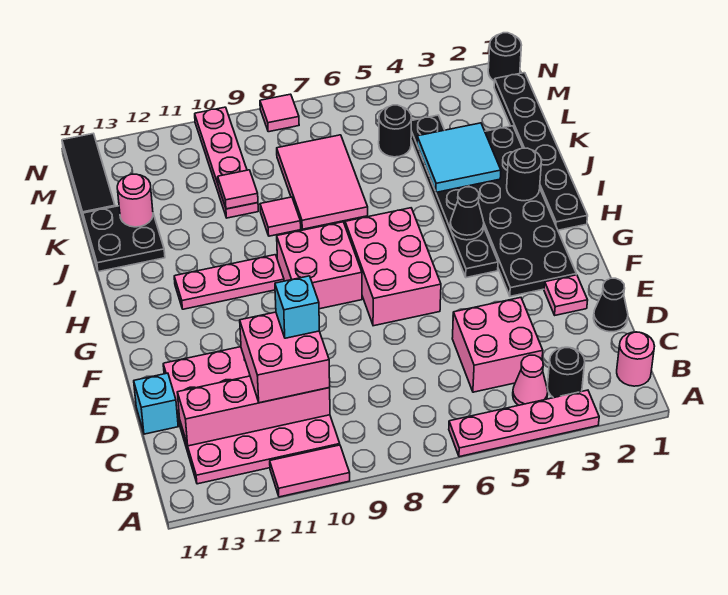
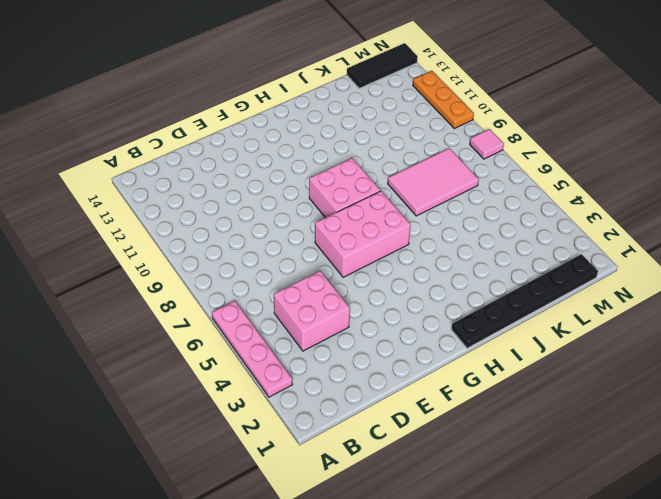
orange 1x3 plate [413,71,474,128] -> pink 1x4 plate [195,107,258,218]
none -> pink 1x2 tile [270,445,350,497]
none -> pink 1x1 round brick [617,332,654,386]
none -> black 1x1 round brick [547,347,585,398]
none -> pink 1x1 cone [513,355,548,405]

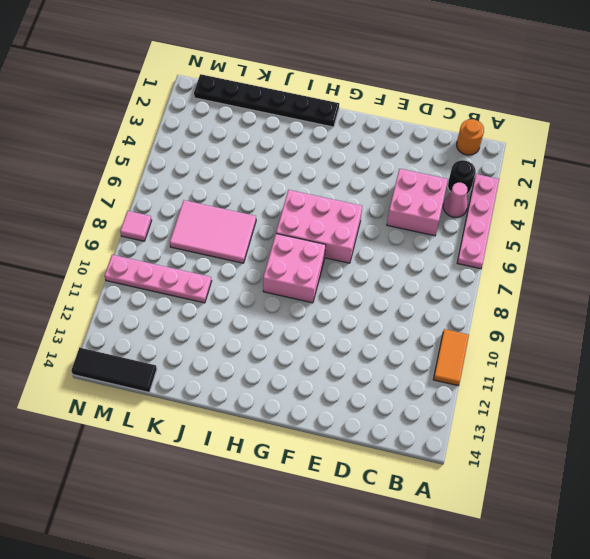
orange 1x2 tile [433,329,469,386] -> pink 1x2 tile [270,445,350,497]
orange 1x1 round brick [457,119,484,155] -> pink 1x1 round brick [617,332,654,386]
none -> pink 4x4 plate [163,347,340,484]
none -> black 1x1 cone [594,278,628,332]
none -> cyan 1x1 brick [134,373,178,434]
none -> pink 1x1 plate [544,275,588,315]

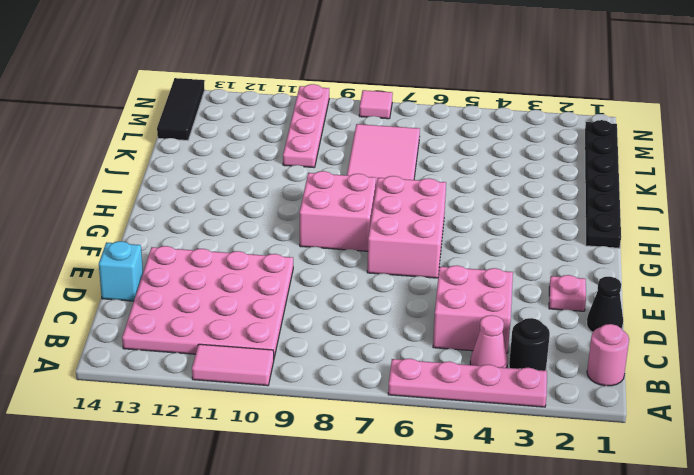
none -> black 2x6 plate [467,126,576,296]
none -> black 1x6 plate [411,115,498,278]
none -> pink 1x3 plate [174,255,284,309]
none -> pink 1x1 tile [260,197,301,236]

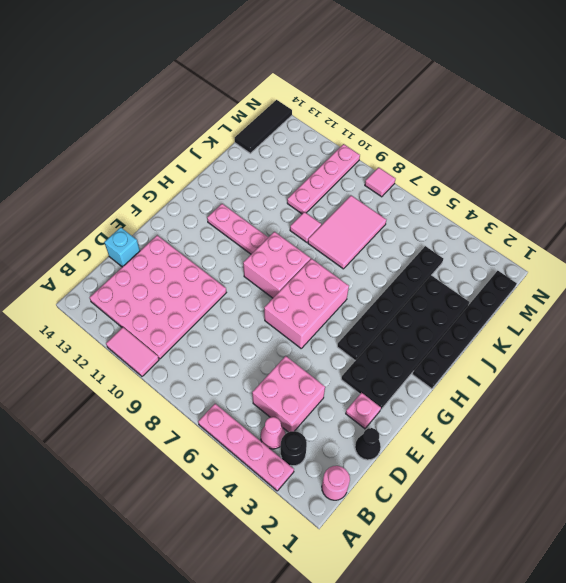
none -> black 2x2 plate [83,206,165,272]
none -> black 1x1 round brick [379,105,412,157]
none -> black 1x1 round brick [488,33,521,81]
none -> pink 1x4 brick [177,376,330,446]

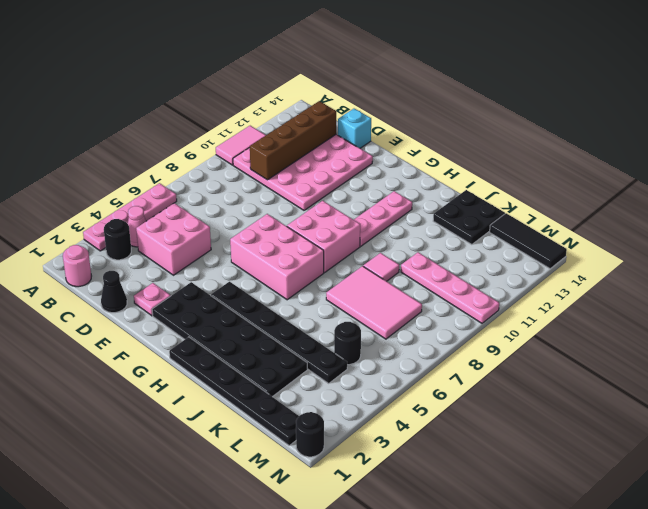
brown 1x4 brick [250,101,336,180] -> pink 1x4 brick [177,376,330,446]
none -> pink 1x1 tile [260,94,299,132]
none -> black 1x1 cone [450,187,484,240]
none -> black 1x1 round brick [507,148,541,201]
none -> cyan 2x2 tile [417,123,501,192]

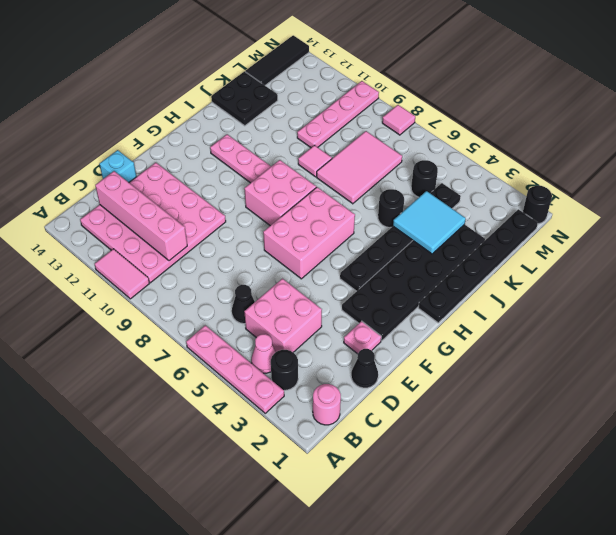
black 1x1 cone [232,285,255,324] -> black 1x1 cone moved to [450,187,484,240]
black 1x1 round brick [378,189,404,228] -> black 1x1 round brick moved to [507,148,541,201]
none -> pink 1x1 tile [218,170,258,209]
none -> pink 1x1 round brick [117,174,153,227]
none -> pink 2x2 brick [240,312,330,403]
none -> cyan 1x1 brick [275,276,319,338]

